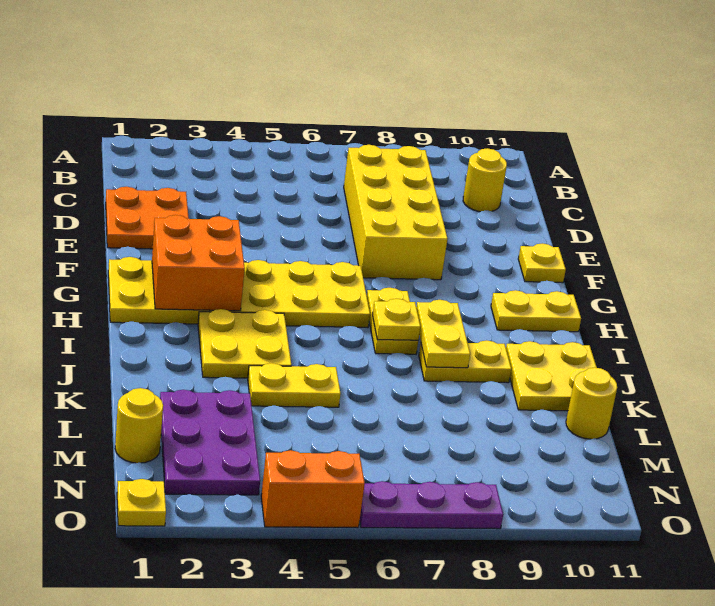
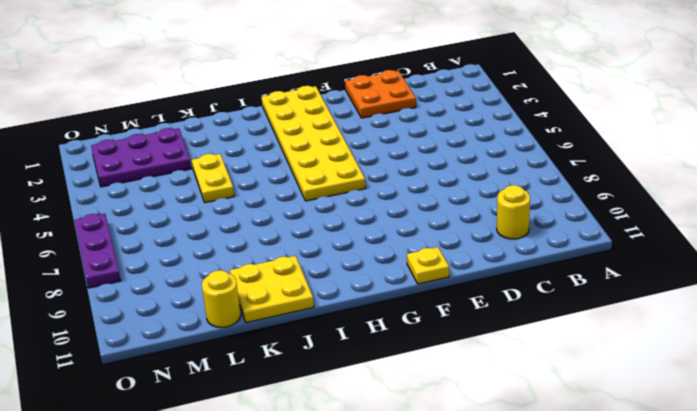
none -> yellow 2x4 brick [344,145,447,280]
none -> yellow 1x2 plate [367,288,418,354]
none -> yellow 1x2 plate [491,290,581,332]

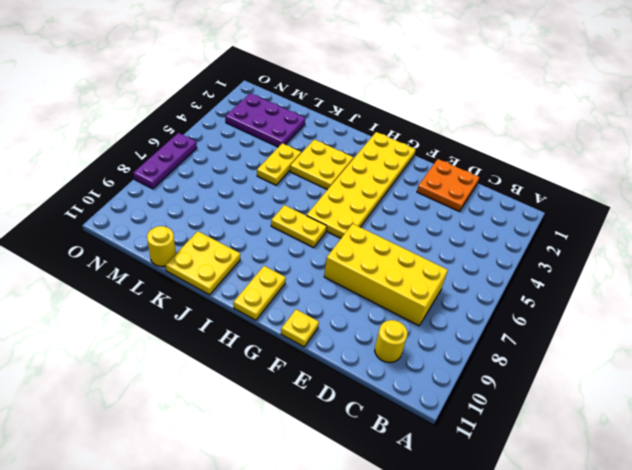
none -> yellow 1x2 plate [419,340,511,383]
none -> yellow 1x1 round brick [115,388,163,463]
none -> yellow 1x1 plate [117,479,166,526]

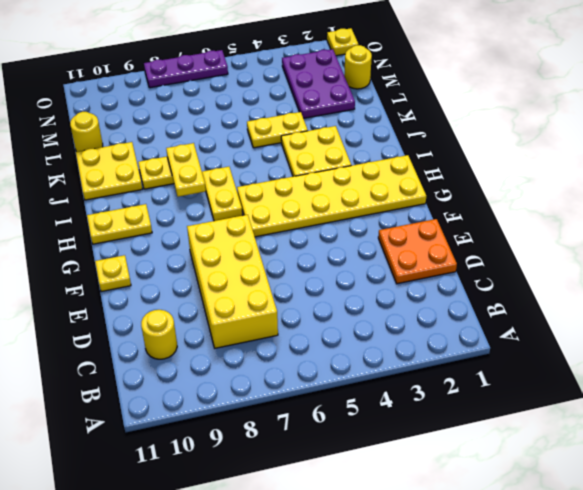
none -> orange 1x2 brick [261,450,365,528]
none -> orange 2x2 brick [152,215,245,311]
none -> yellow 1x1 plate [372,299,420,340]

